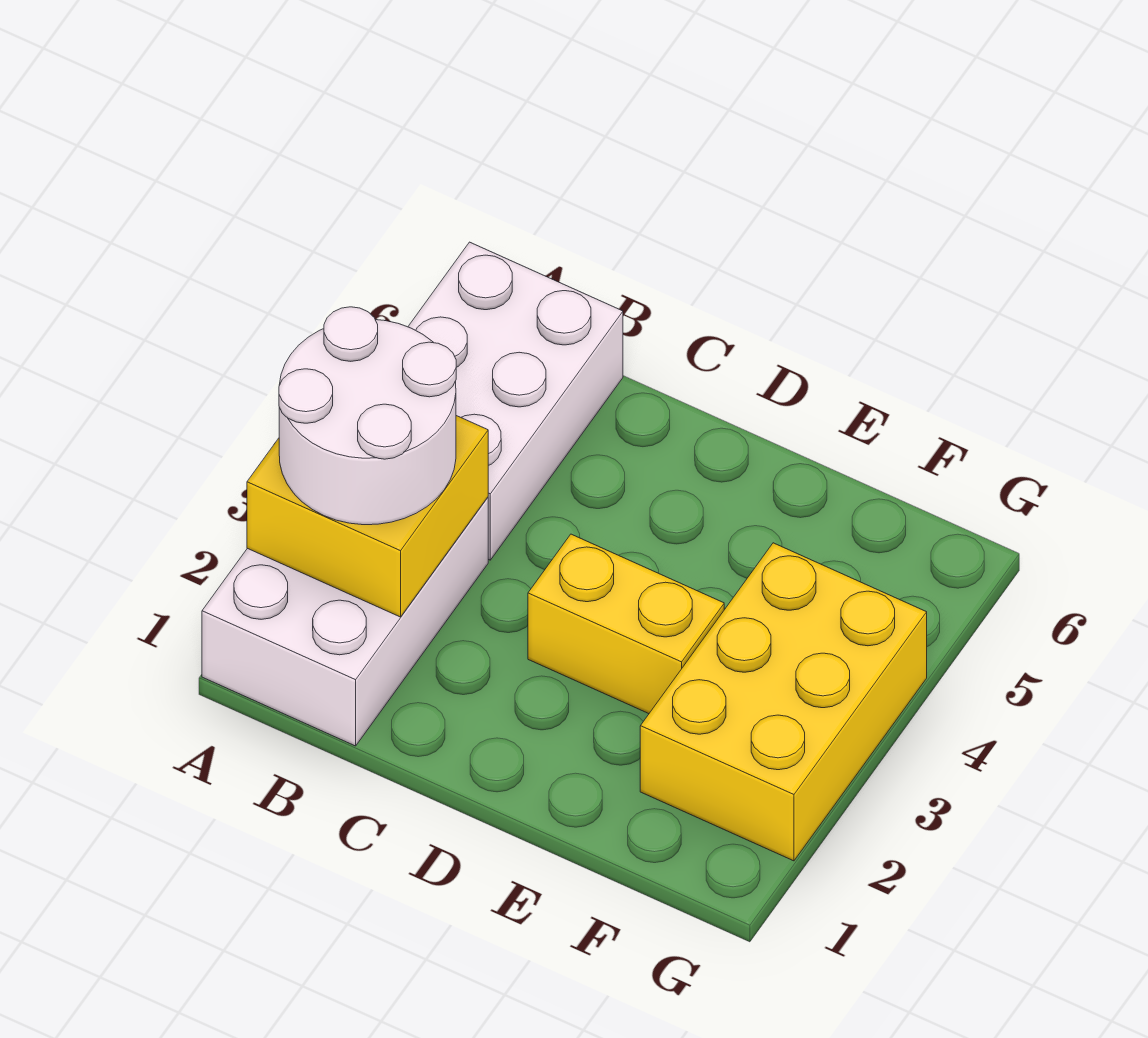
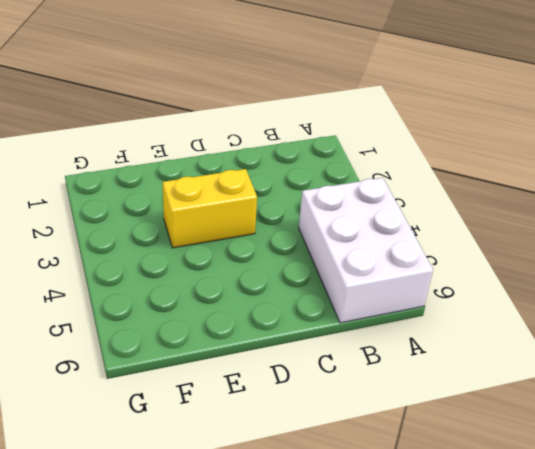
none -> white 2x3 brick [202,497,488,746]
none -> yellow 2x3 brick [640,543,927,861]

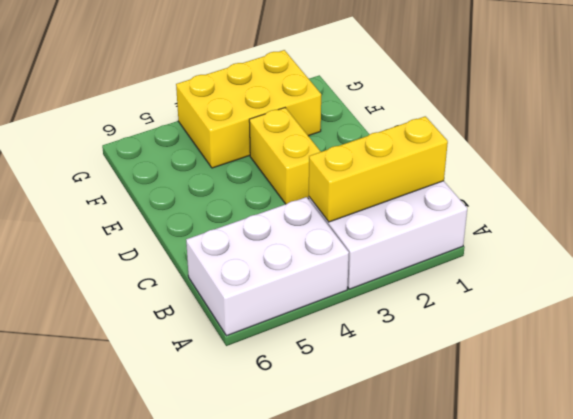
yellow 1x3 brick [309,116,448,222] -> yellow 2x2 brick [247,416,488,617]
none -> white 2x2 round brick [279,307,456,525]

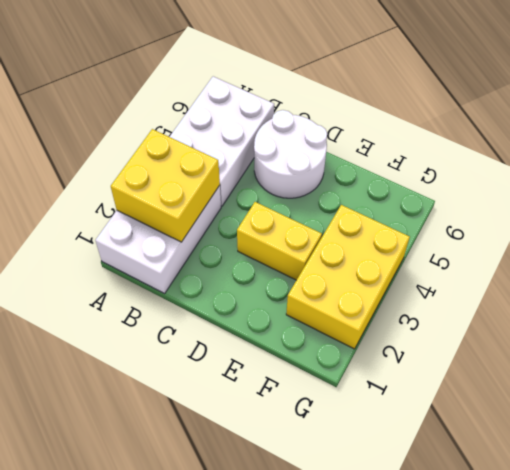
white 2x2 round brick [254,110,327,198] -> white 2x2 round brick moved to [279,307,456,525]

